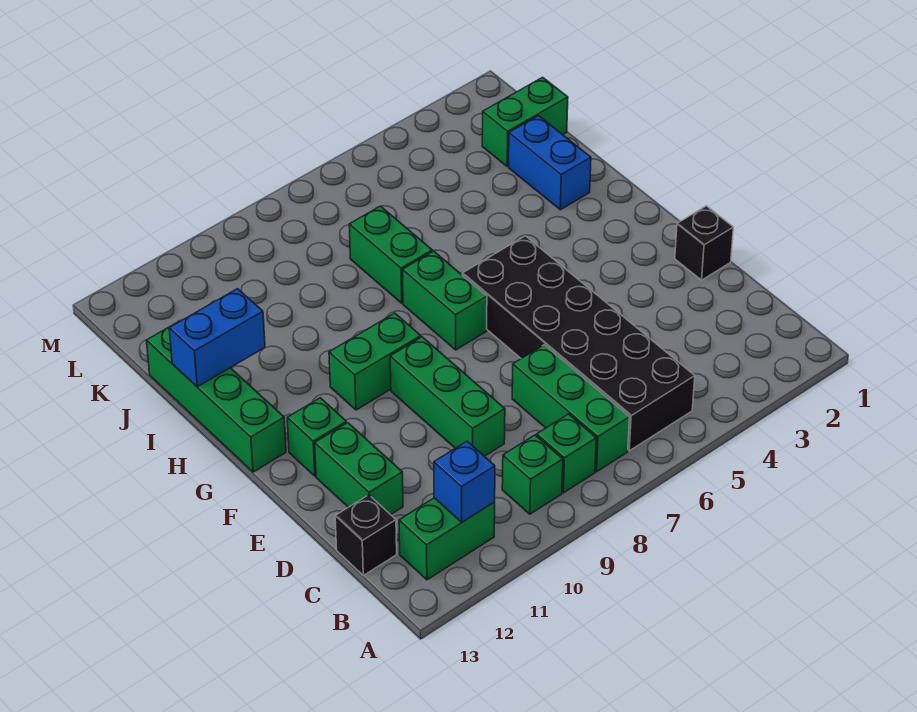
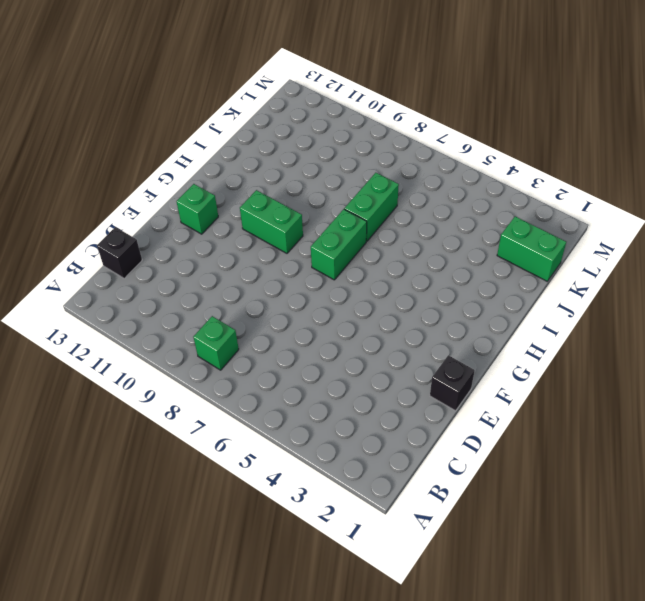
none -> black 2x6 brick [462,236,695,451]
none -> green 1x3 brick [512,345,630,472]
none -> green 1x1 brick [502,435,563,514]

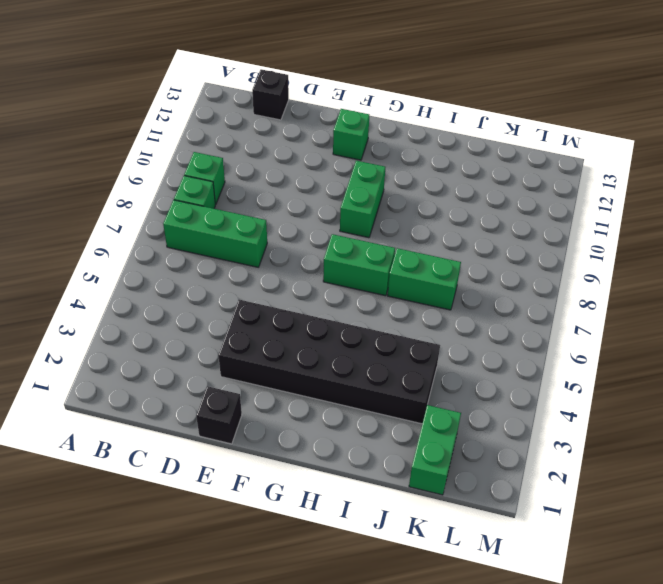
black 2x6 brick [218,300,440,424] -> black 2x6 brick moved to [462,236,695,451]
none -> green 1x2 brick [399,498,495,580]
none -> green 1x3 brick [390,337,505,456]
none -> green 1x2 brick [315,423,403,515]

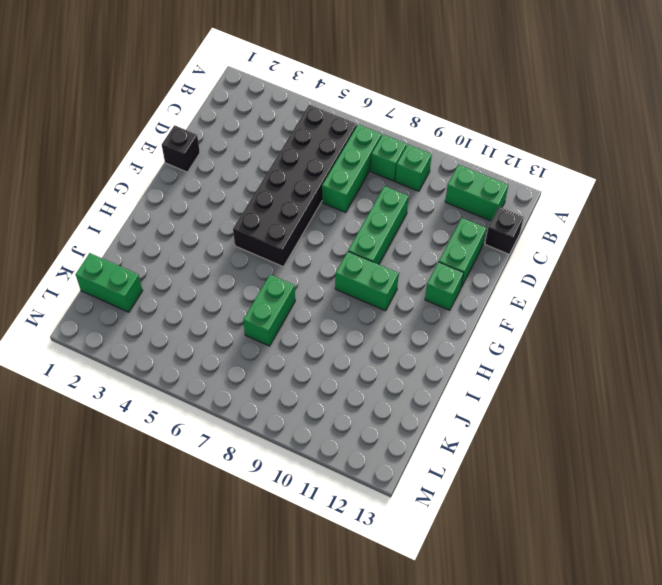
none -> green 1x2 brick [403,251,487,350]
none -> green 1x4 brick [146,321,286,472]
none -> blue 1x2 brick [509,116,591,210]

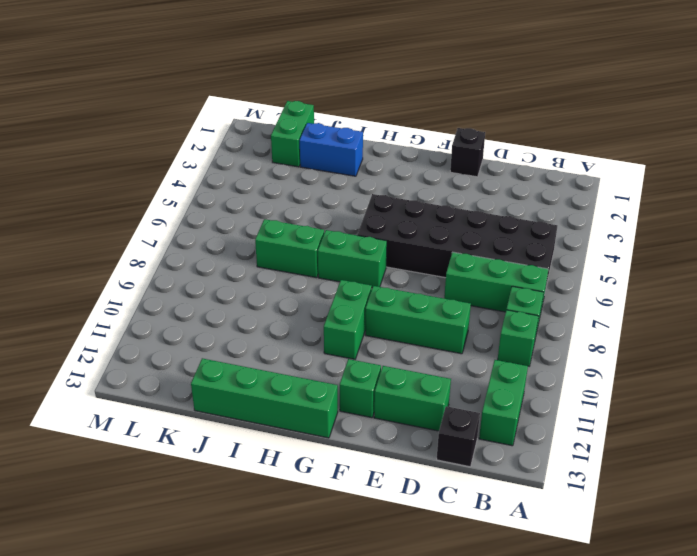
none -> blue 1x1 brick [434,441,495,522]
none -> blue 1x2 brick [169,289,265,387]

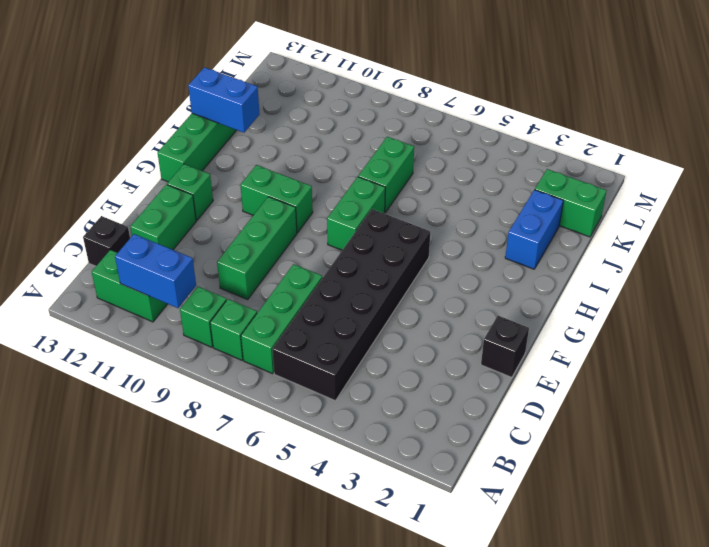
blue 1x2 brick [115,234,196,308] -> blue 1x1 brick [434,441,495,522]

